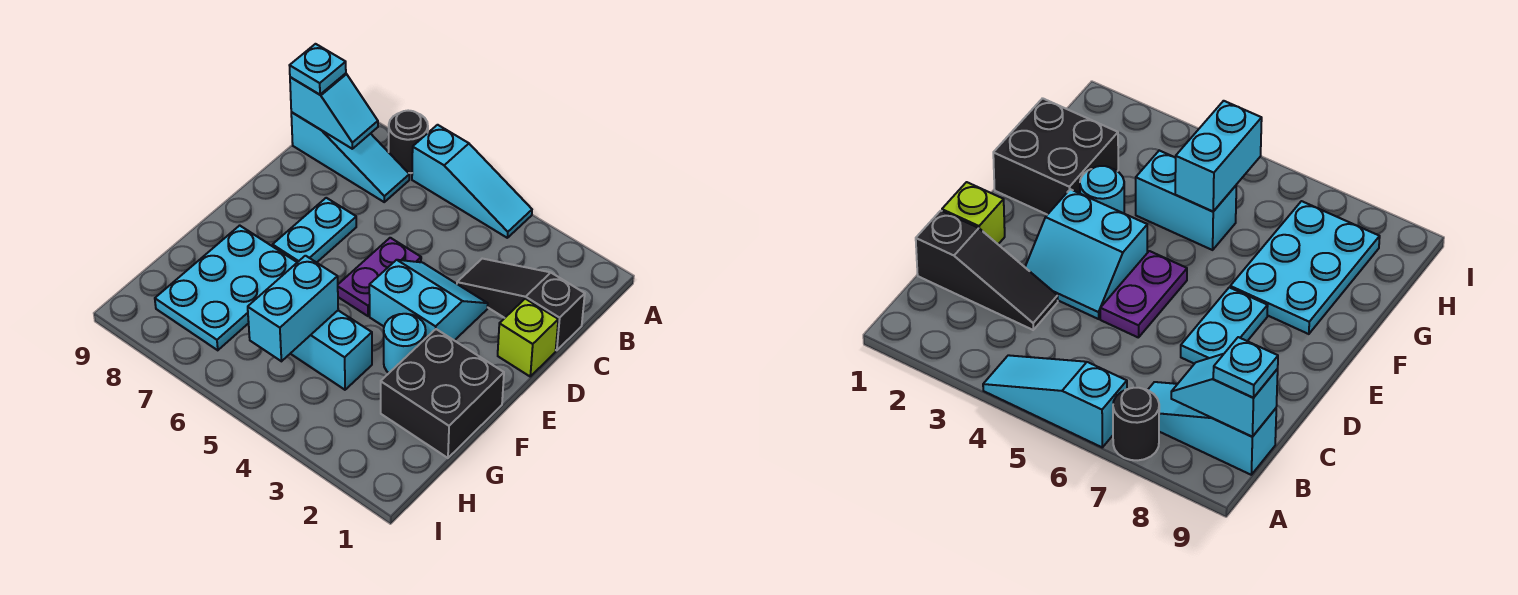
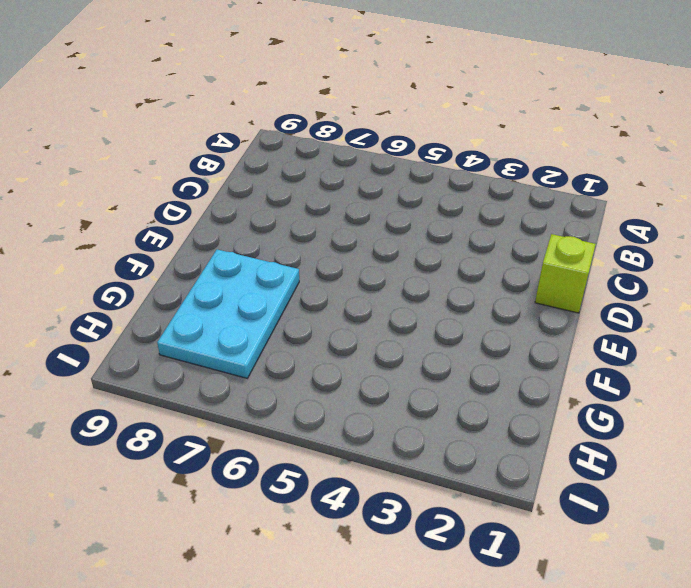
none -> cyan 1x3 slope [412,125,532,238]
none -> black 1x1 round brick [389,111,428,173]
none -> cyan 1x3 slope [291,112,409,202]

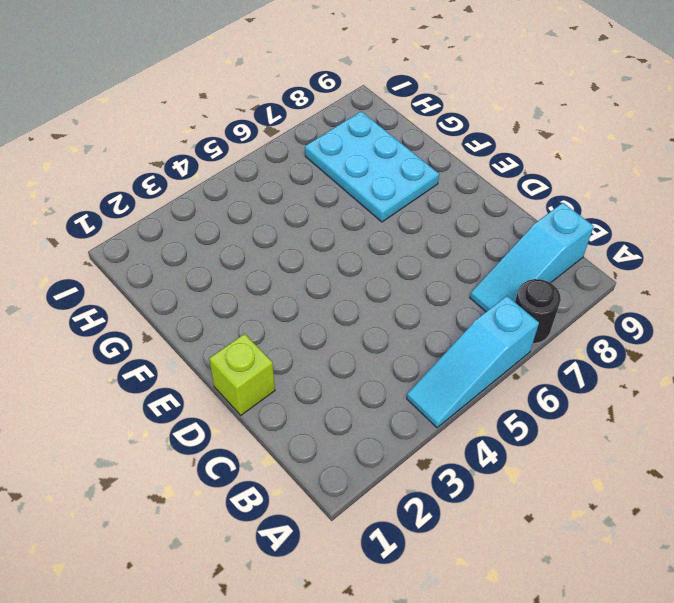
none -> black 1x3 slope [457,259,585,350]
none -> cyan 2x2 slope [369,260,488,340]
none -> purple 1x2 plate [338,238,421,316]

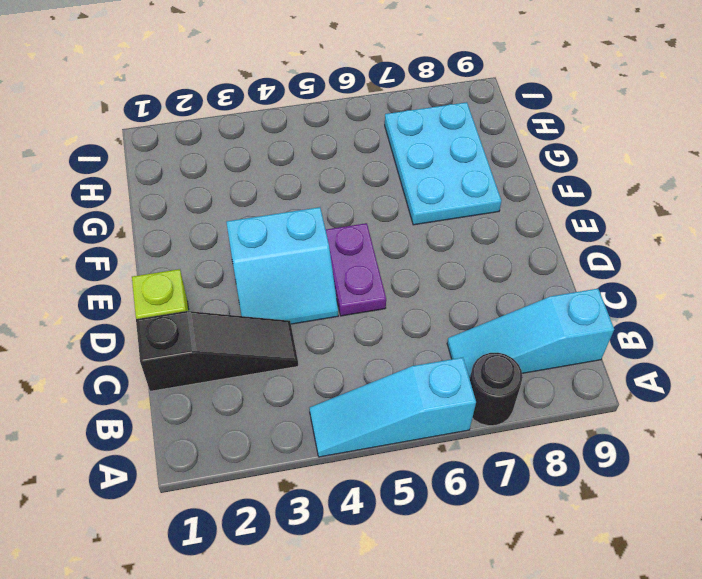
none -> cyan 1x2 plate [273,198,356,263]
none -> black 2x2 brick [381,329,504,458]
none -> cyan 1x1 round brick [384,314,426,373]

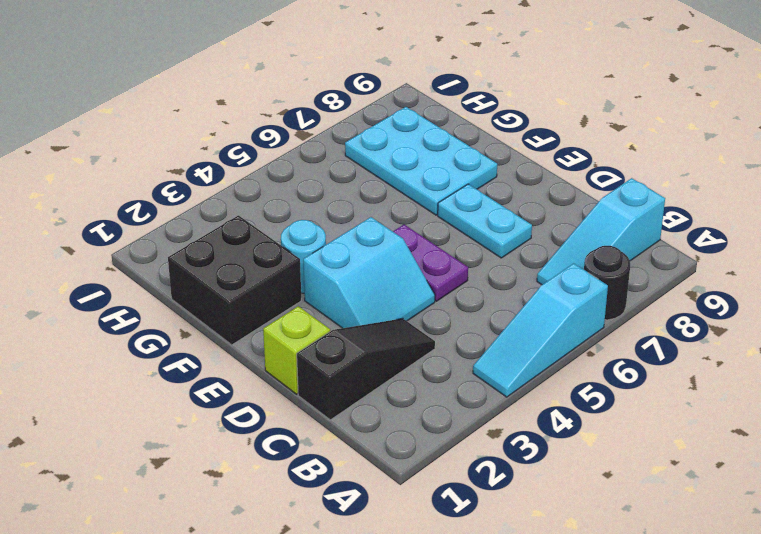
none -> cyan 1x2 brick [290,311,372,390]
none -> cyan 1x2 slope [290,73,378,149]
none -> cyan 1x2 brick [248,256,338,361]

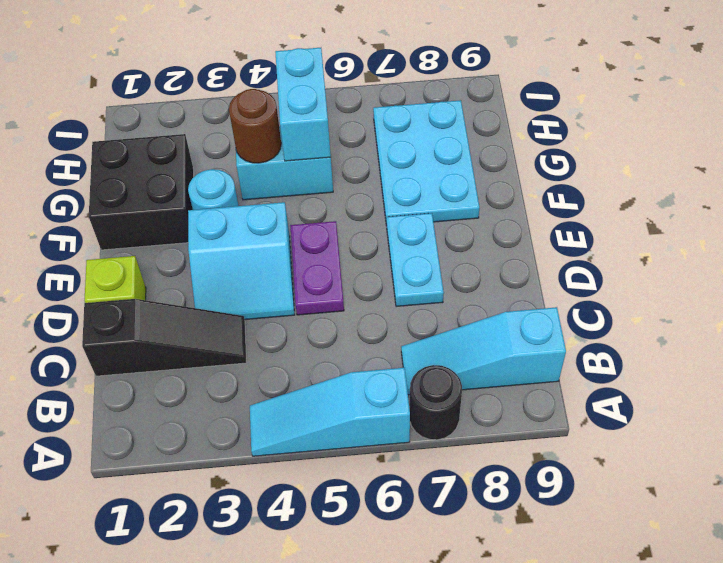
brown 1x1 round brick [229,89,281,163] -> none
none -> cyan 1x2 slope [290,73,378,149]
none -> cyan 1x1 plate [289,44,346,94]

